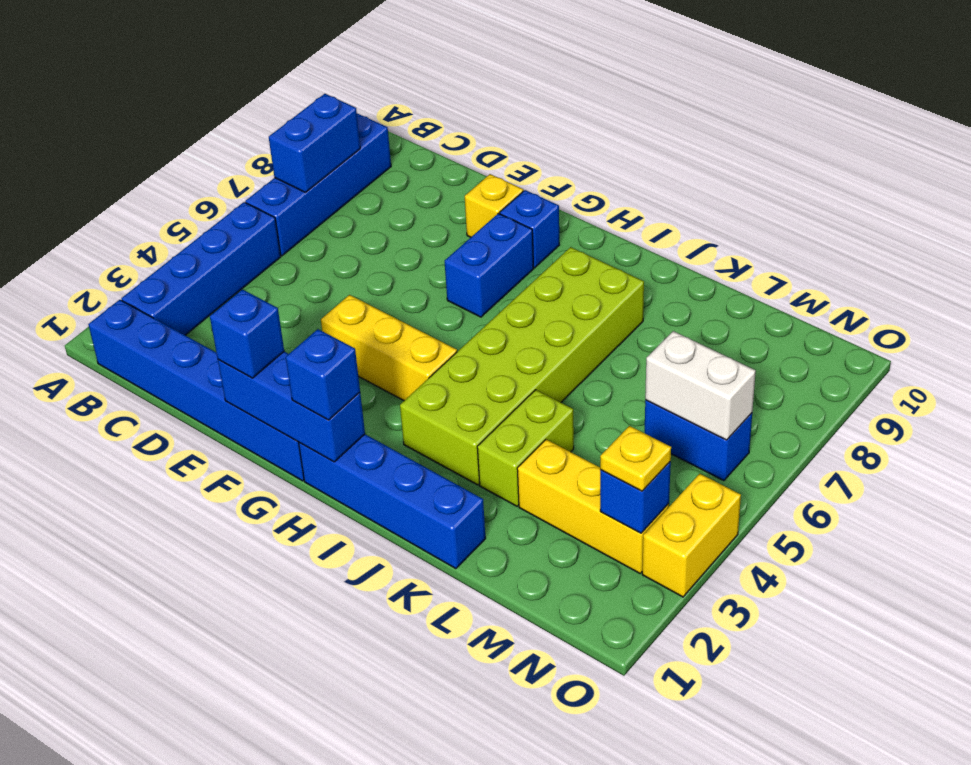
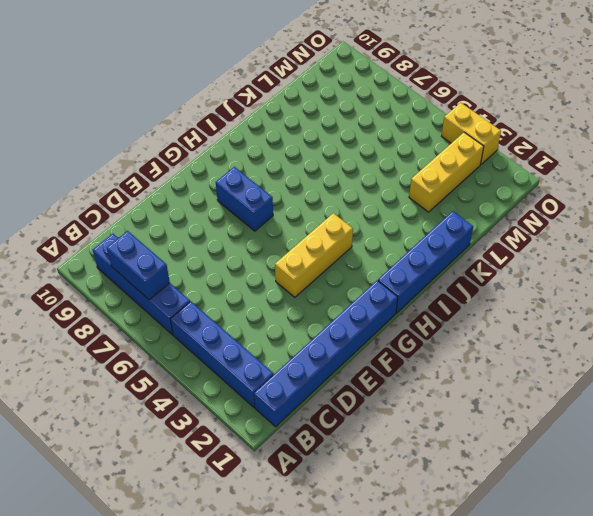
none -> yellow 1x1 brick [465,174,523,237]
none -> blue 1x1 brick [500,190,559,268]
none -> lime 2x6 brick [400,247,644,485]

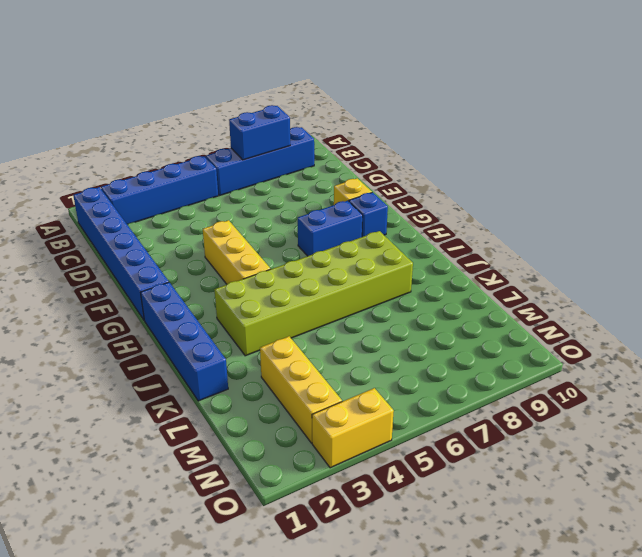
none -> lime 1x2 brick [477,390,574,506]
none -> blue 1x2 brick [645,400,752,481]
none -> blue 1x3 brick [218,352,365,462]

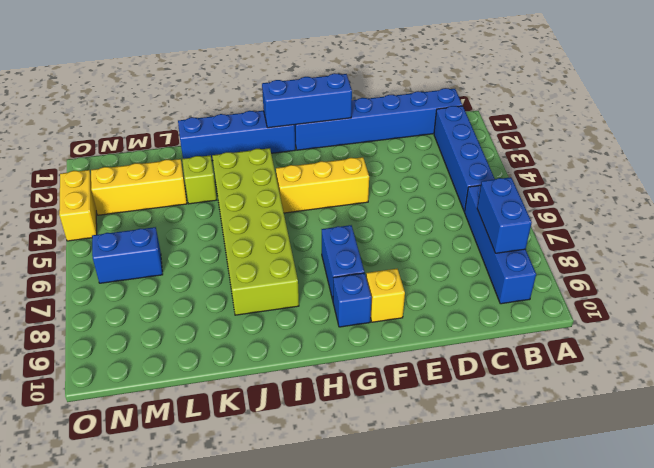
lime 1x1 brick [182,155,217,204] -> lime 1x2 brick [477,390,574,506]
none -> white 1x2 brick [645,331,756,440]
none -> blue 1x1 brick [600,462,671,533]
none -> blue 1x1 brick [210,289,284,378]

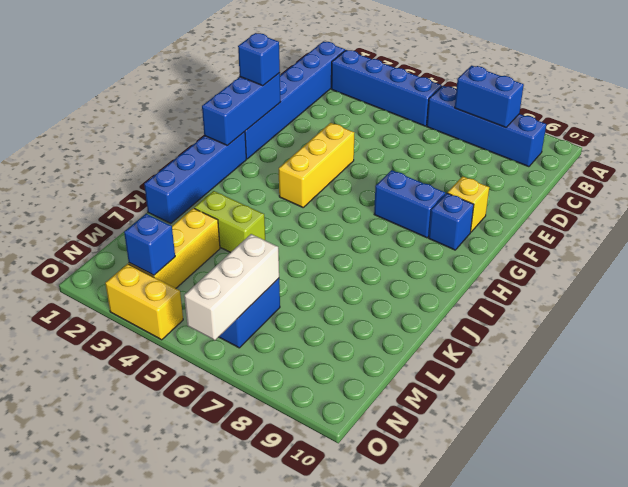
white 1x3 brick [184,234,279,340] -> white 1x2 brick [645,331,756,440]
none -> lime 2x6 brick [400,247,644,485]
none -> blue 1x1 brick [286,329,360,420]
none -> yellow 1x1 plate [600,426,671,491]

